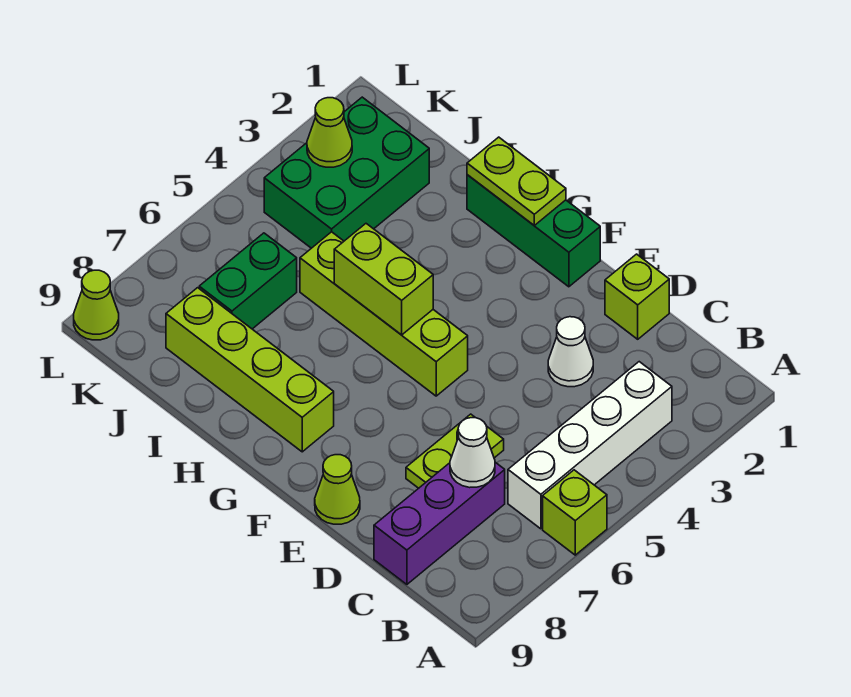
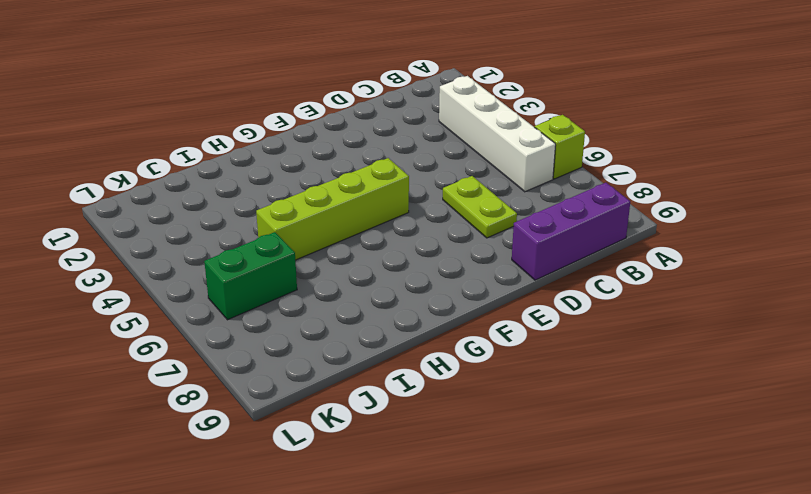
purple 1x3 brick [512,183,630,280] -> purple 1x3 brick turned to [374,462,505,584]
green 1x2 brick [204,232,297,320] -> green 1x2 brick turned to [199,233,297,329]
none -> lime 1x1 brick [605,254,669,339]
none -> white 1x1 cone [548,317,593,387]
none -> lime 1x1 cone [315,455,360,524]

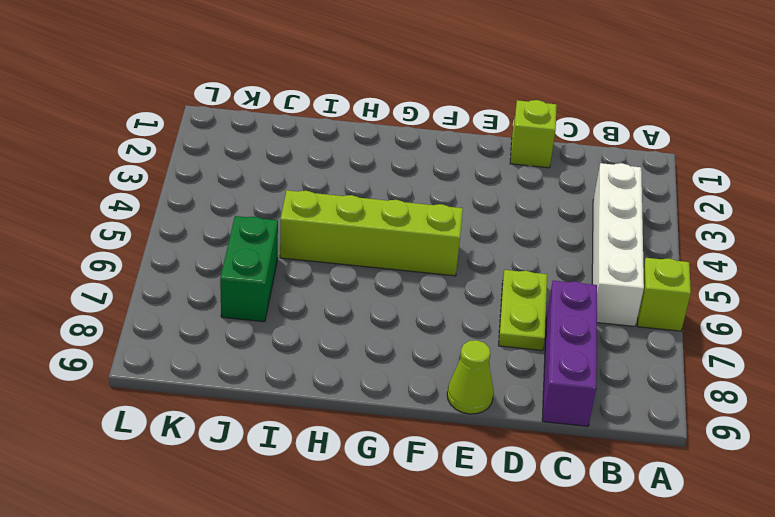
none -> white 1x1 cone [548,317,593,387]
none -> green 1x3 brick [467,175,600,287]
none -> lime 1x4 brick [166,288,334,452]

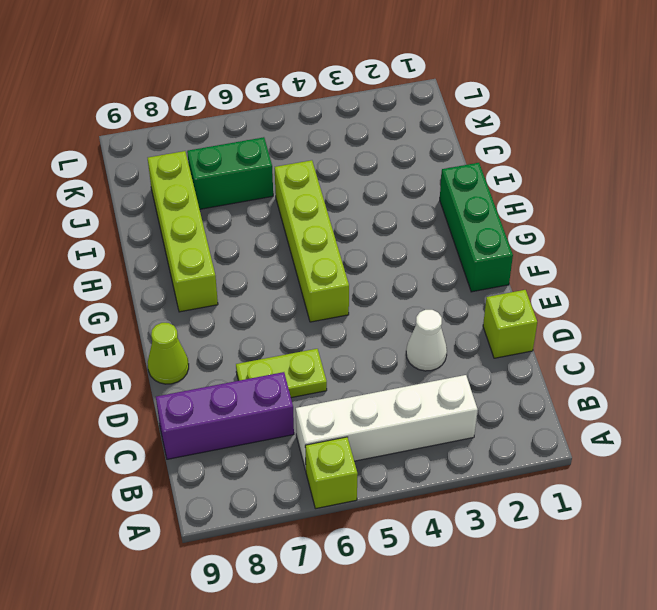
none -> green 2x3 brick [264,97,429,248]
none -> lime 1x1 cone [74,270,119,340]
none -> white 1x1 cone [450,418,495,488]

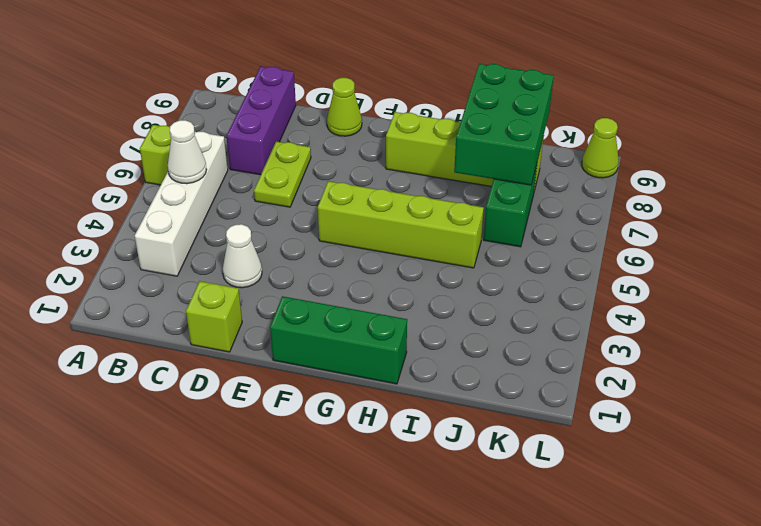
white 1x1 cone [168,120,207,184] -> white 1x1 cone moved to [450,418,495,488]
green 2x3 brick [454,64,554,185] -> green 2x3 brick moved to [264,97,429,248]
none -> lime 1x2 plate [467,137,566,225]
none -> lime 1x2 brick [334,224,433,335]
none -> lime 1x1 cone [307,98,352,167]

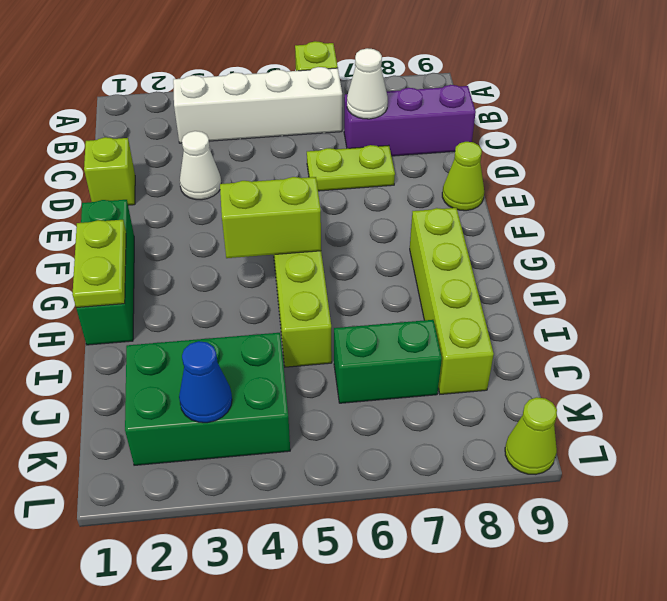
lime 1x2 brick [220,177,321,258] -> lime 1x2 brick turned to [334,224,433,335]
blue 1x1 cone [179,341,232,423] -> lime 1x1 cone [307,98,352,167]

